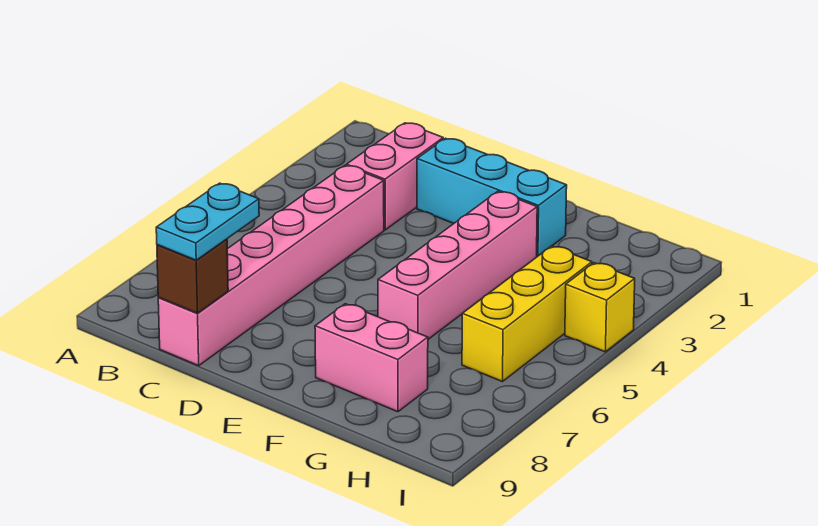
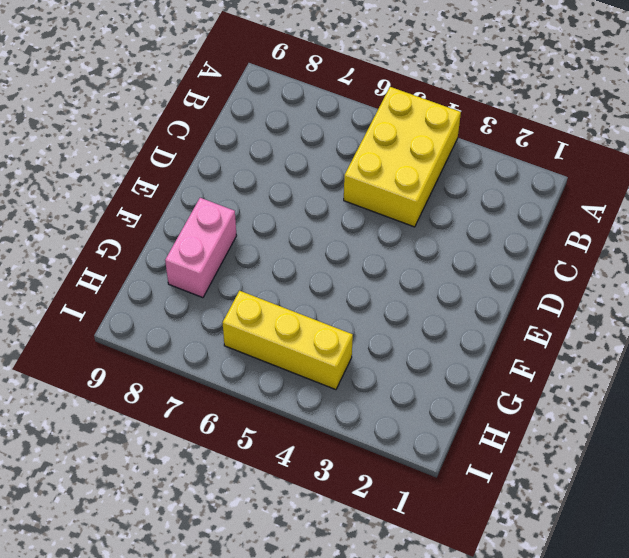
yellow 2x3 brick [344,87,461,227] -> pink 1x6 brick [158,165,384,366]
none -> pink 1x2 brick [347,123,443,230]
none -> cyan 1x3 brick [417,138,567,256]

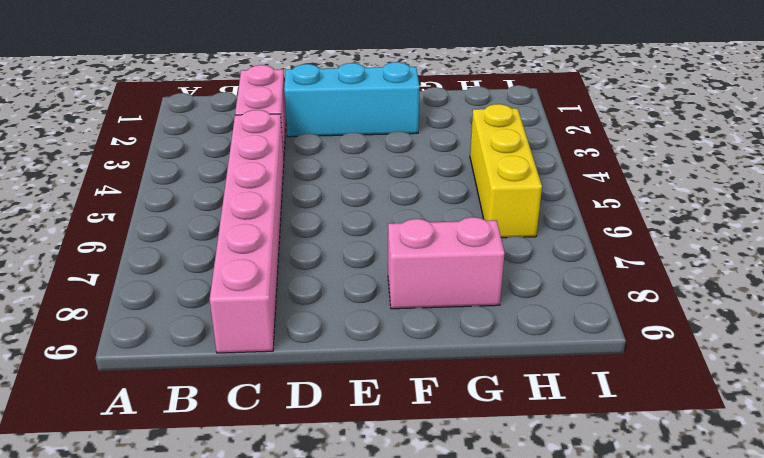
none -> pink 1x4 brick [378,191,537,339]
none -> yellow 1x1 brick [565,263,635,352]

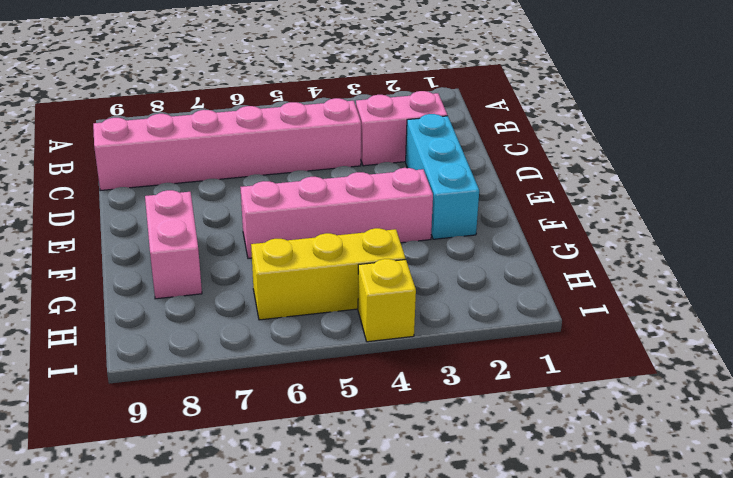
none -> brown 1x1 brick [157,239,228,313]
none -> cyan 1x2 plate [156,183,259,260]

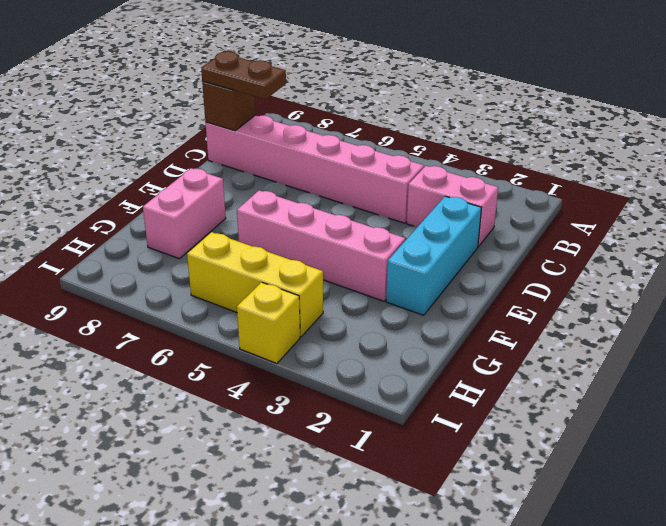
brown 1x2 plate [201,52,286,99] -> cyan 1x2 plate [156,183,259,260]

